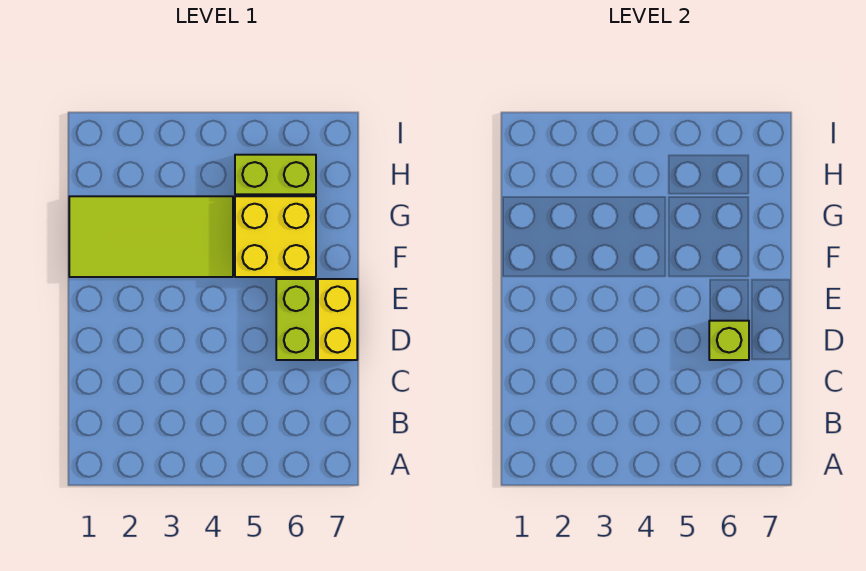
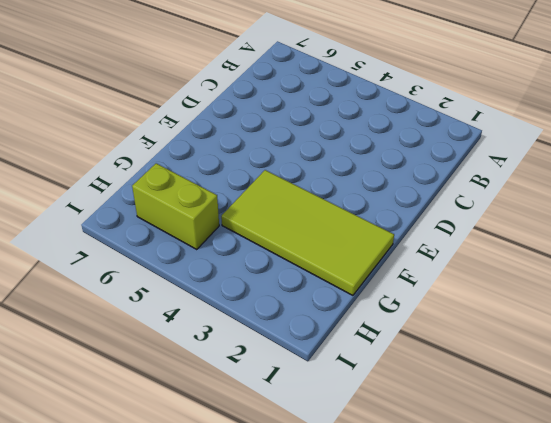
none -> lime 1x2 brick [276,279,316,360]
none -> yellow 1x2 brick [318,279,357,360]

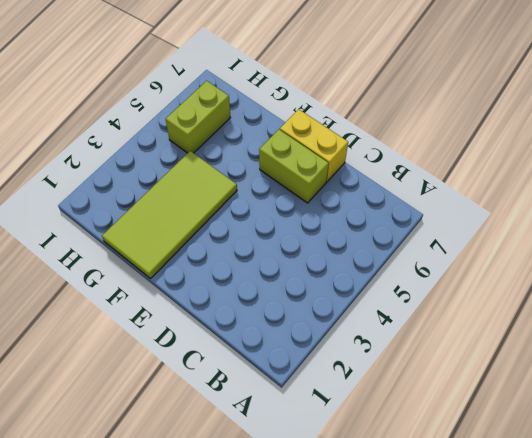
none -> yellow 2x2 brick [235,196,316,277]
none -> lime 1x1 brick [709,321,749,360]

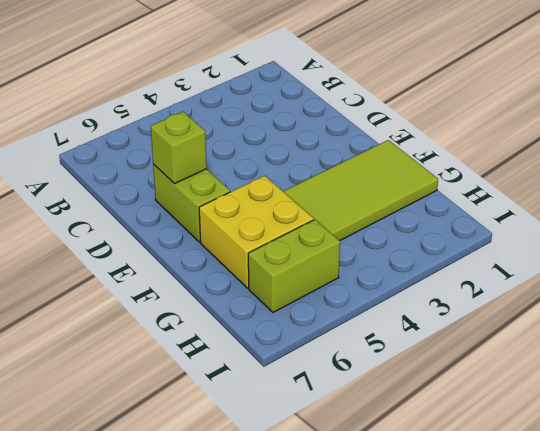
none -> yellow 1x2 brick [318,279,357,360]

